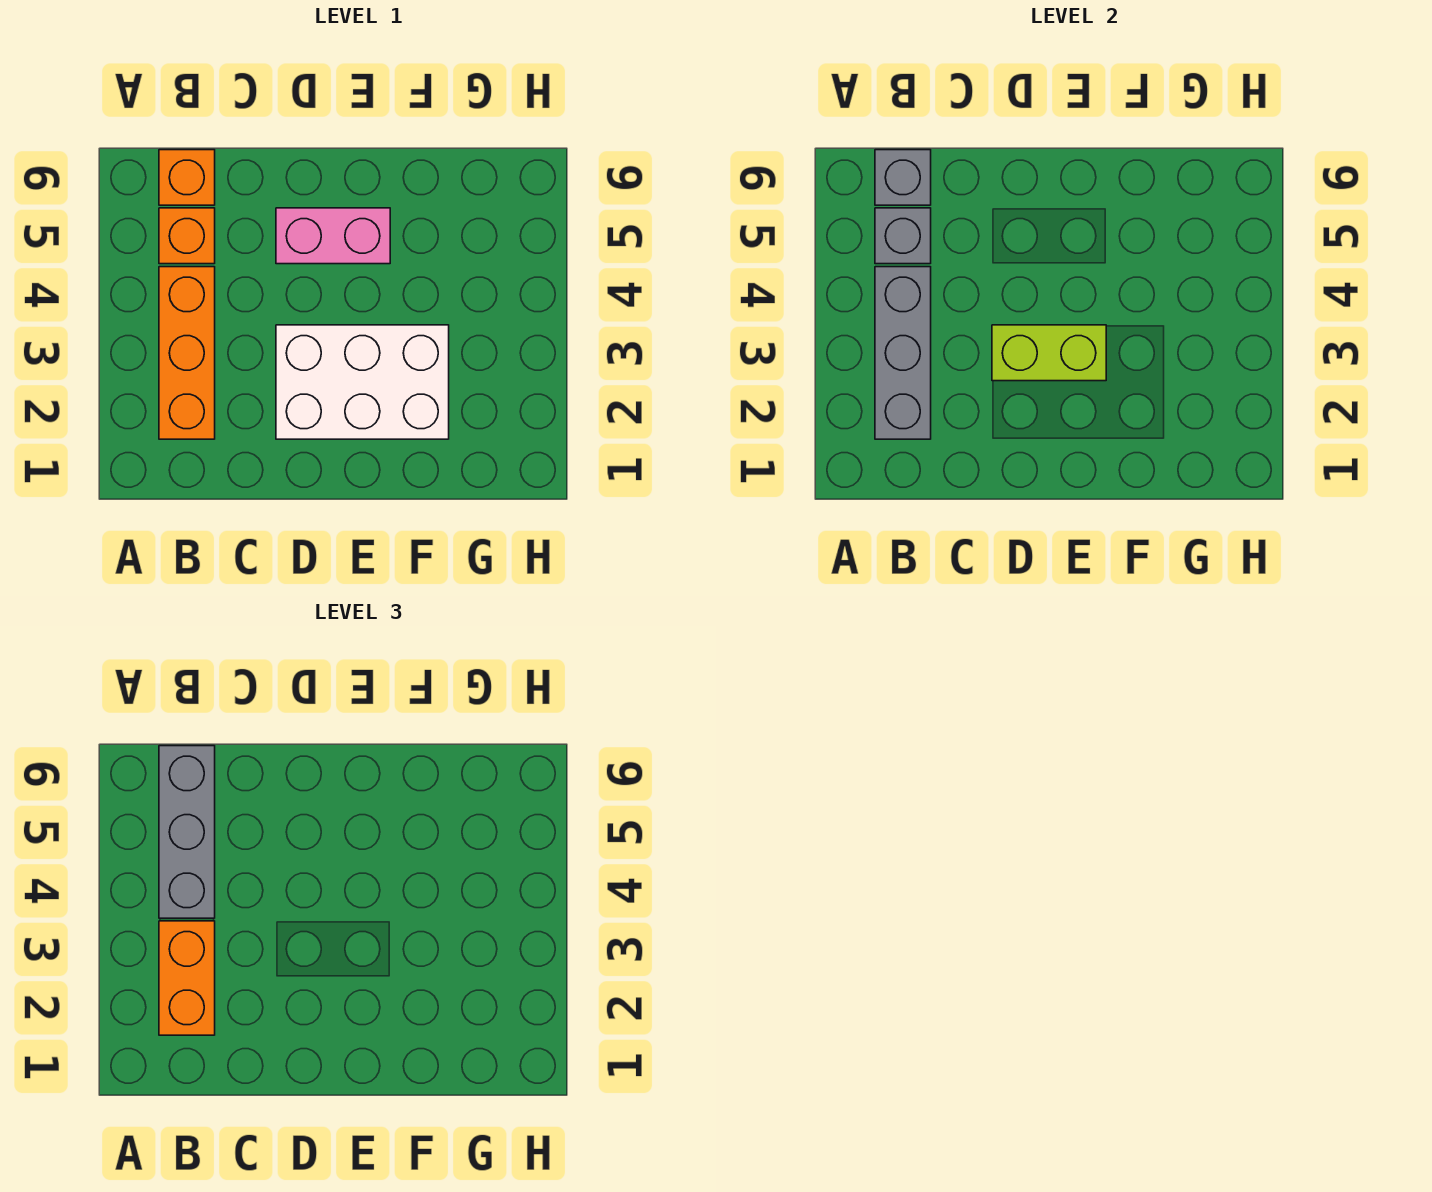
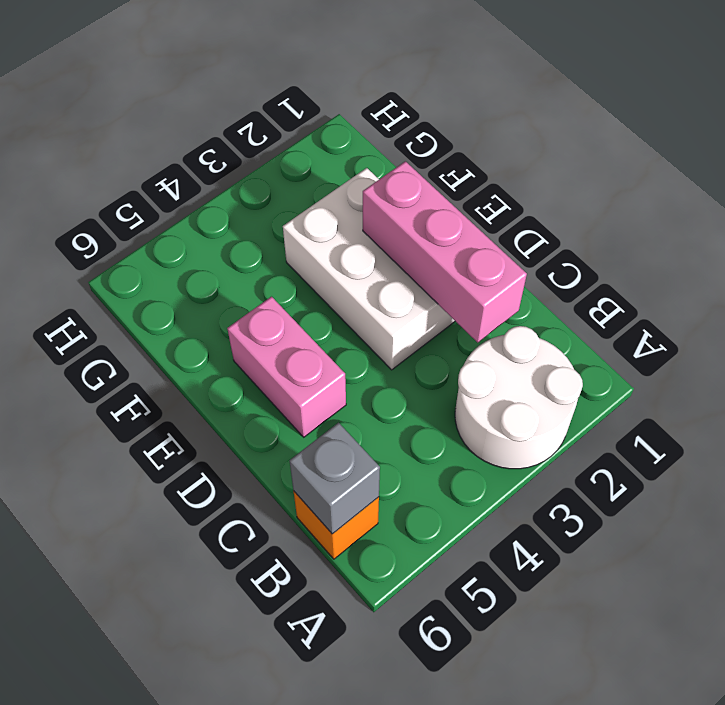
white 2x2 round brick [455,326,583,469] -> orange 1x3 brick [159,267,215,439]
pink 1x3 brick [363,161,527,342] -> none
none -> orange 1x1 brick [159,208,215,264]
none -> grey 1x3 brick [875,267,931,439]

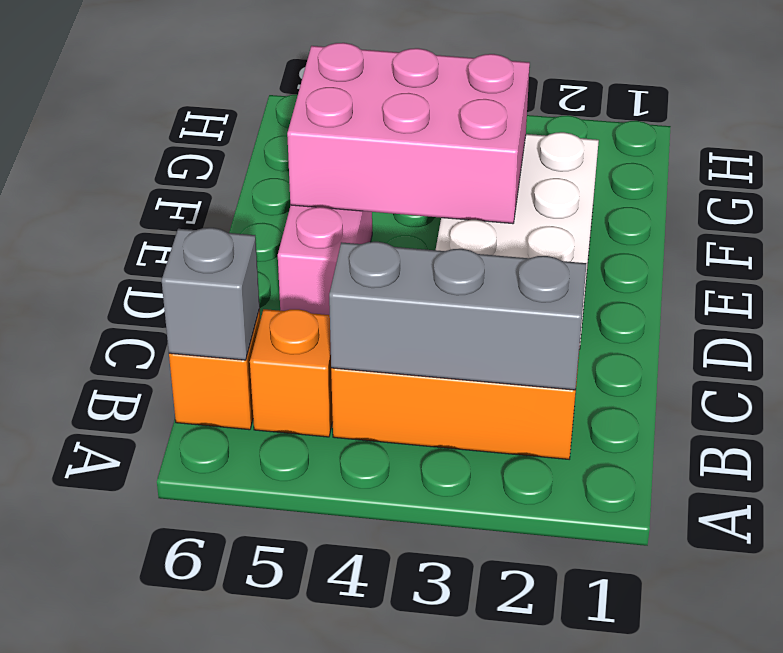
pink 2x3 brick [287,43,530,224] -> lime 1x2 brick [992,325,1106,381]
none -> grey 1x1 brick [875,208,931,264]
none -> orange 1x2 brick [159,921,215,1035]

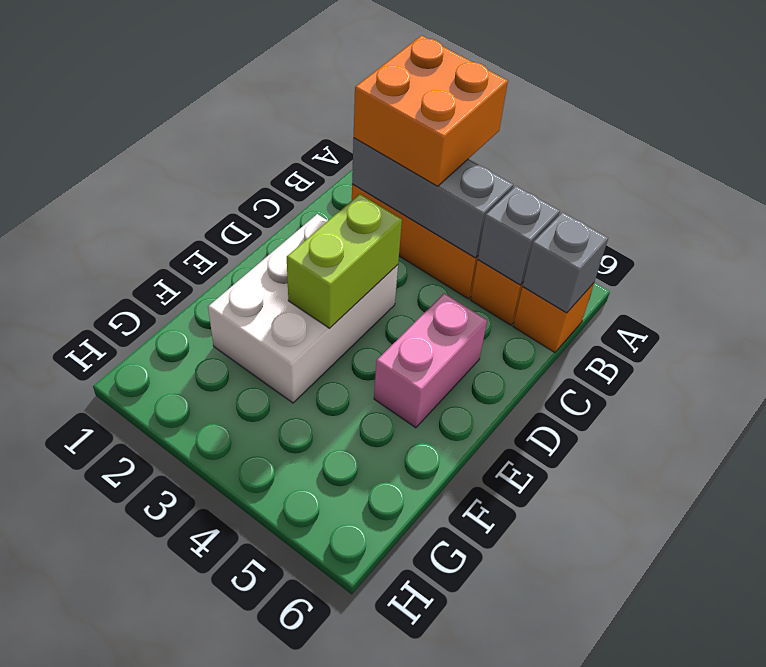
orange 2x2 brick [354,36,508,186] -> orange 1x2 brick [159,921,215,1035]
none -> grey 1x3 brick [159,746,215,918]

